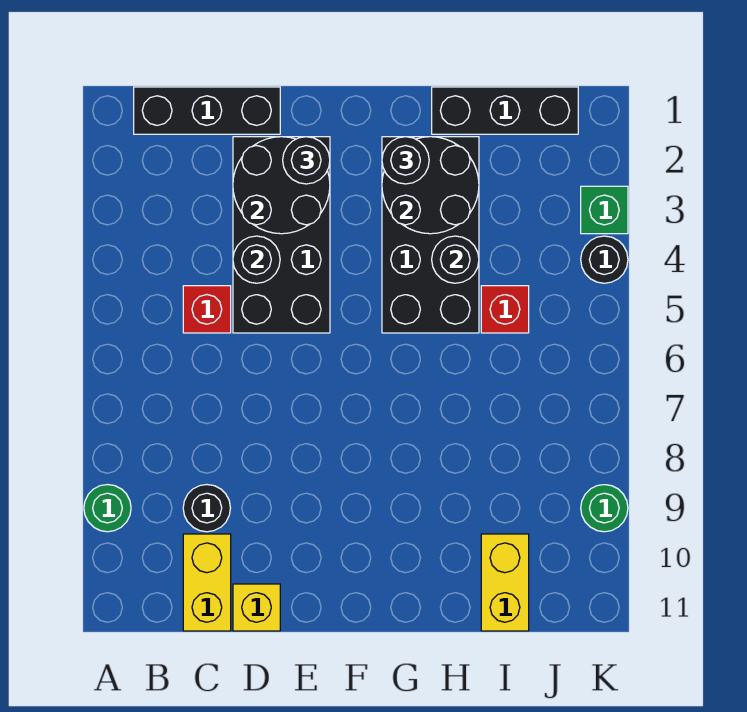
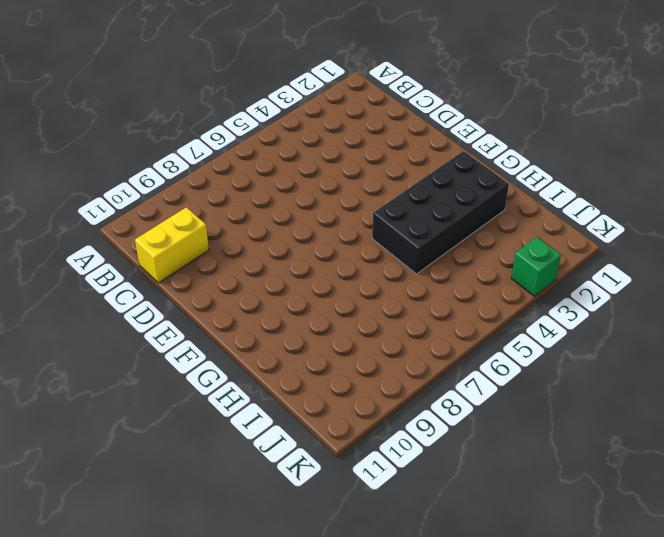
none -> green 1x1 round brick [84,485,131,532]
none -> black 1x3 brick [134,87,280,134]
none -> red 1x1 brick [183,286,231,333]

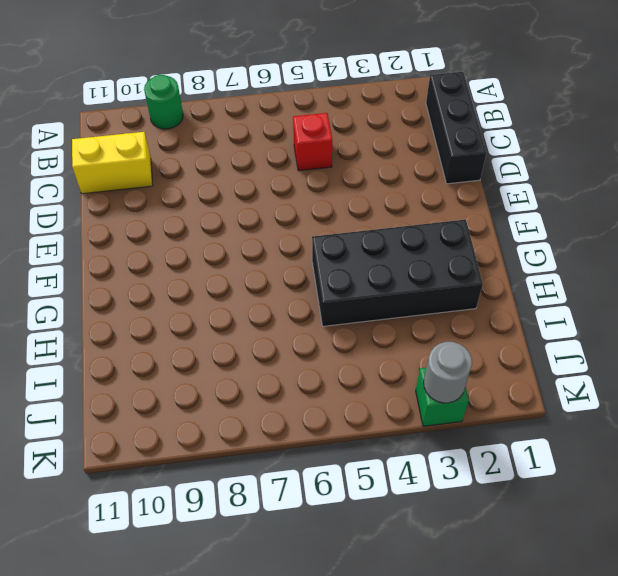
grey 1x1 round brick [424,342,472,403] -> none
none -> black 1x1 round brick [183,485,230,532]
none -> black 2x4 brick [233,137,330,333]
none -> yellow 1x1 brick [233,584,280,631]

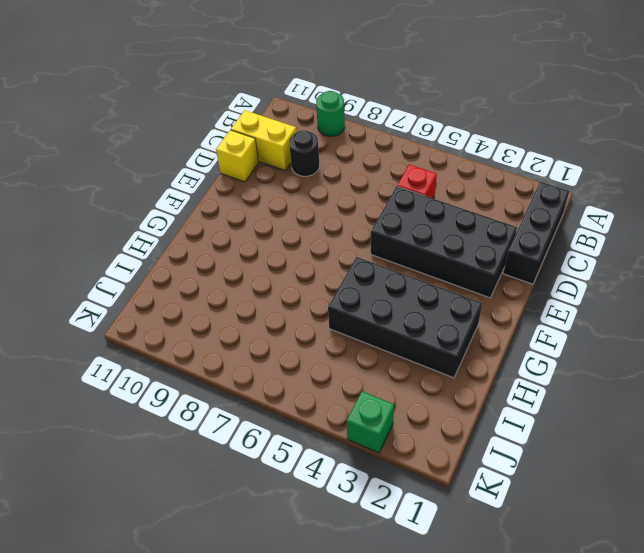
none -> black 1x3 brick [432,87,578,134]
none -> red 1x1 brick [481,286,529,333]
none -> yellow 1x2 brick [481,534,529,631]

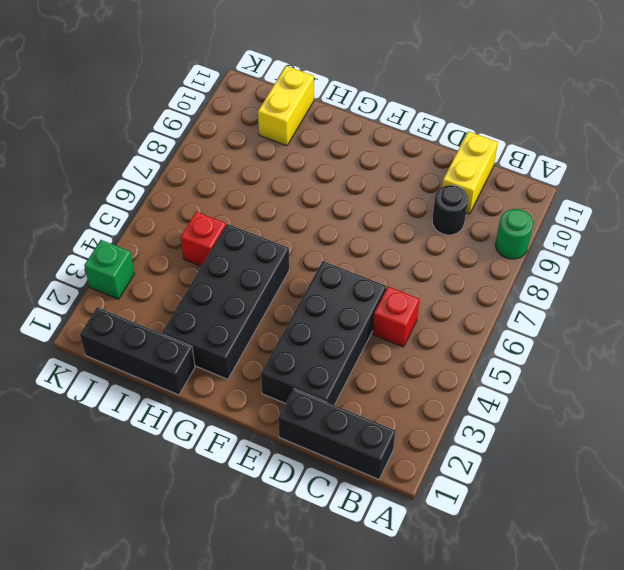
none -> yellow 1x1 brick [233,584,280,631]
none -> black 1x1 round brick [581,236,628,283]
none -> green 1x1 round brick [581,485,628,532]

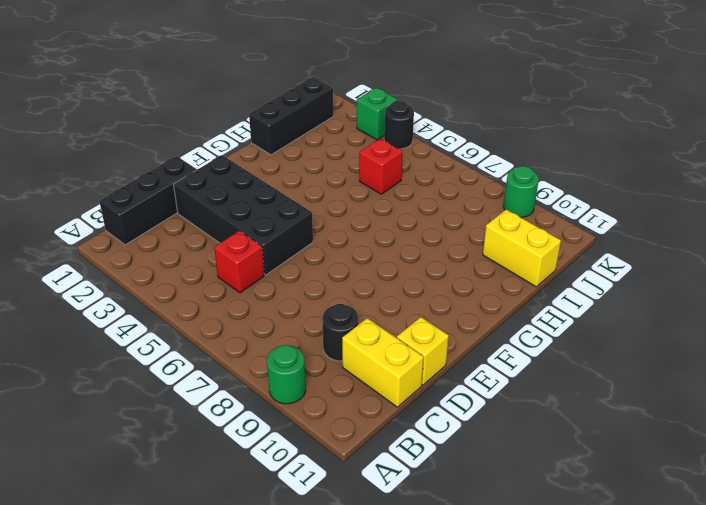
none -> black 2x4 brick [382,137,479,333]
none -> black 2x2 round brick [233,137,330,234]
none -> black 1x1 round brick [233,236,280,283]

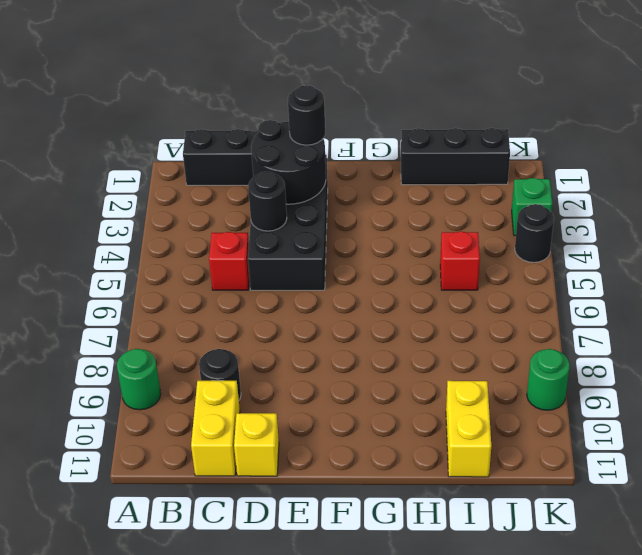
none -> black 2x4 brick [382,137,479,333]
none -> black 2x2 round brick [382,137,479,234]
none -> black 1x1 round brick [432,236,479,283]

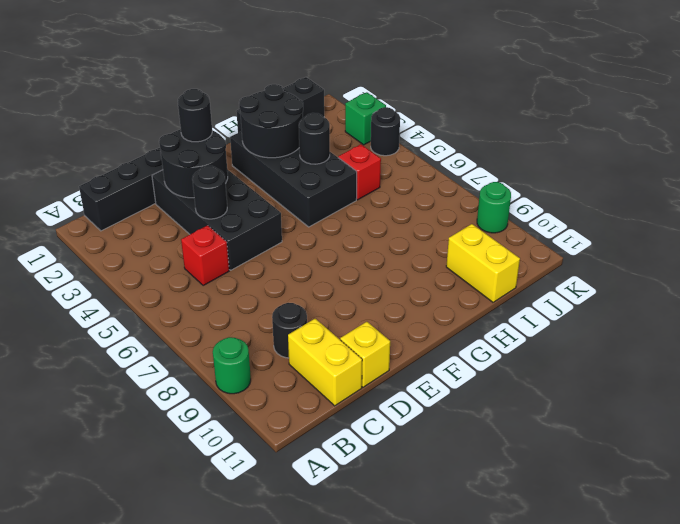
none -> black 1x1 round brick [382,137,429,184]

